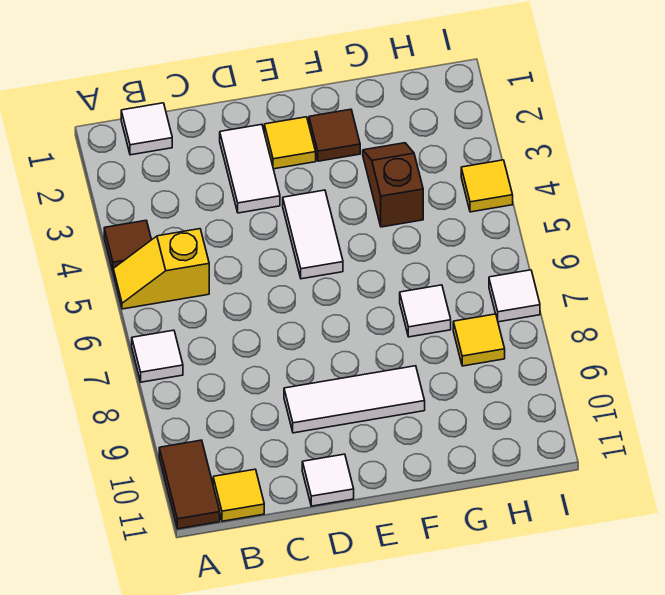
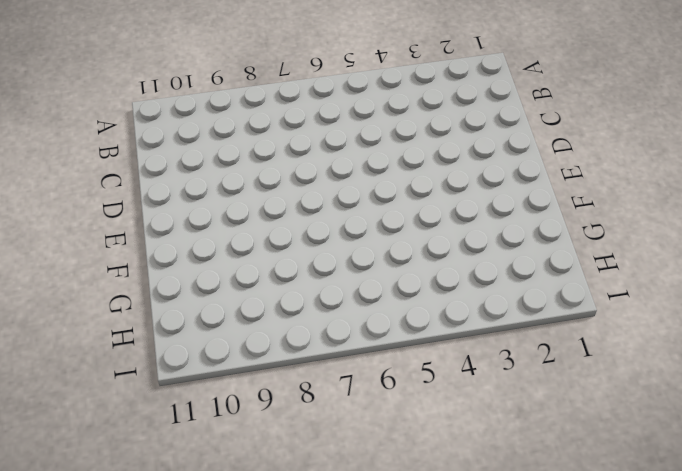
none -> brown 1x1 tile [104,220,151,271]
none -> yellow 1x2 slope [113,229,209,309]
none -> white 1x1 tile [132,330,183,382]

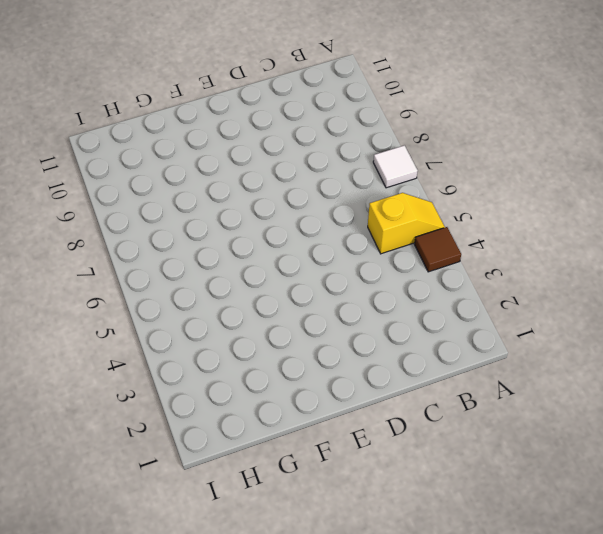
none -> brown 1x2 tile [159,440,220,529]
none -> white 1x1 tile [121,103,172,155]
none -> yellow 1x1 tile [213,469,264,521]

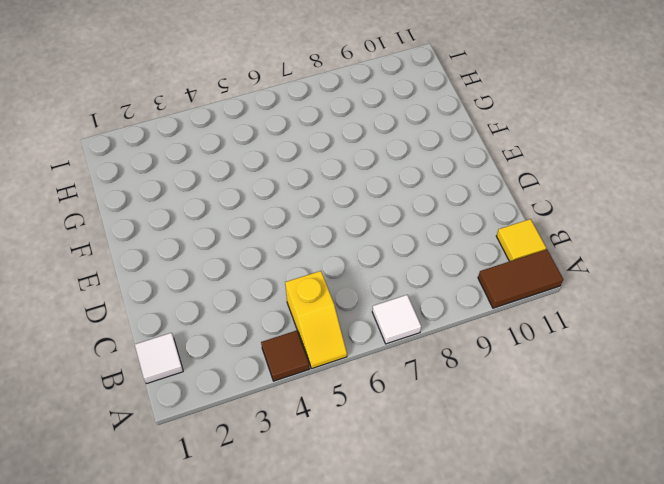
none -> white 1x2 tile [220,124,280,213]
none -> white 1x3 tile [284,366,425,433]
none -> white 1x1 tile [302,454,354,506]

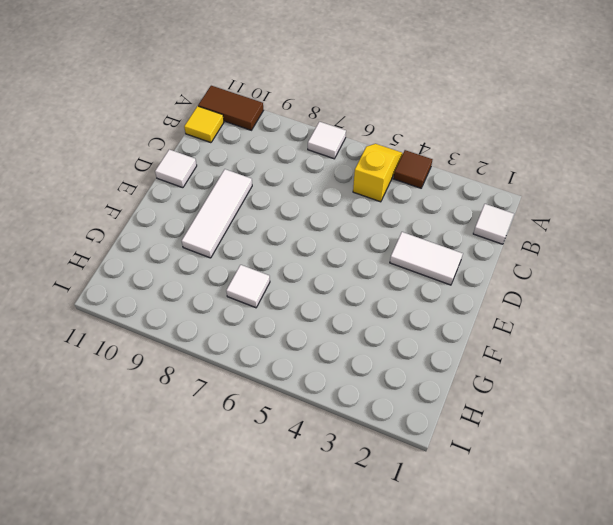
none -> yellow 1x1 tile [264,117,316,169]
none -> white 1x2 tile [283,190,343,279]
none -> brown 1x1 tile [309,109,360,161]

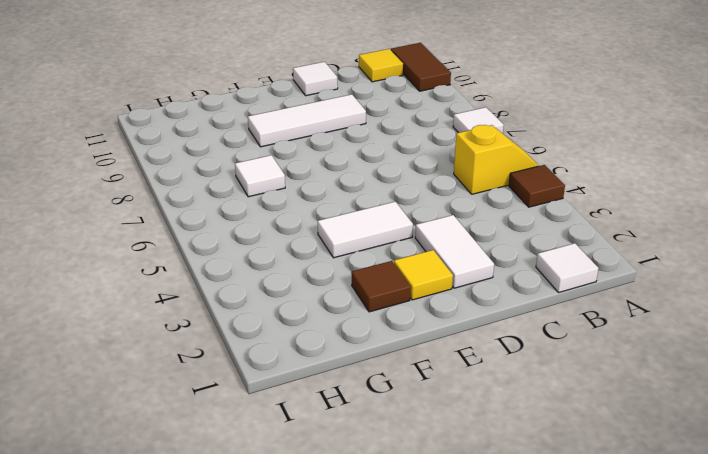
white 1x2 tile [318,202,413,258] -> white 1x2 tile turned to [283,190,343,279]
none -> brown 1x2 slope [363,143,423,227]
none -> yellow 1x1 tile [453,314,505,366]
none -> yellow 1x1 tile [461,160,513,212]

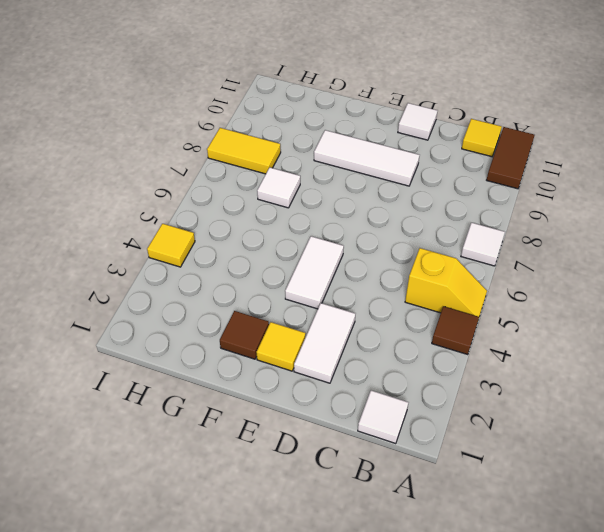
yellow 1x2 tile [207,128,281,174] -> yellow 1x1 tile [453,314,505,366]
none -> brown 1x2 slope [363,143,423,227]
none -> white 1x1 tile [489,270,540,322]

